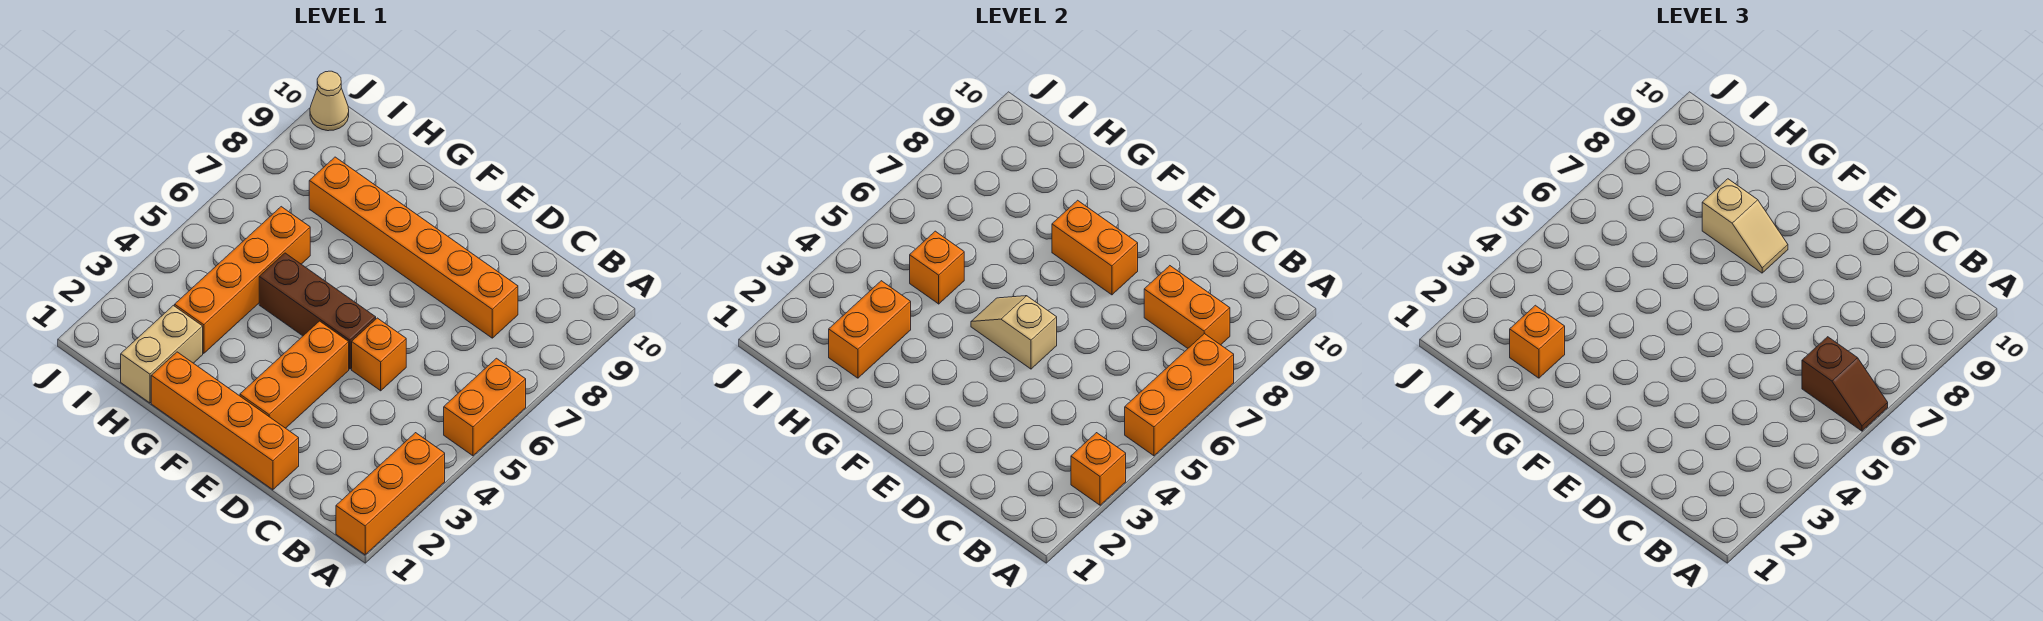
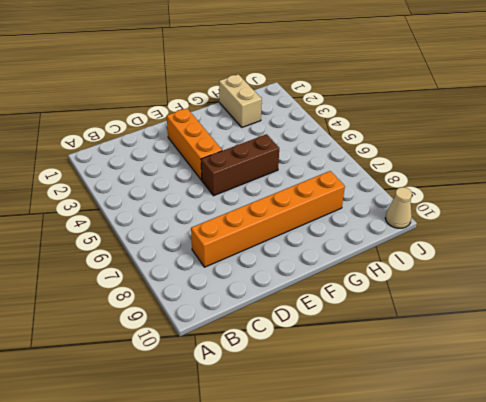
none -> orange 1x3 brick [336,433,445,555]
none -> orange 1x2 brick [444,358,526,456]
none -> orange 1x4 brick [151,352,299,490]

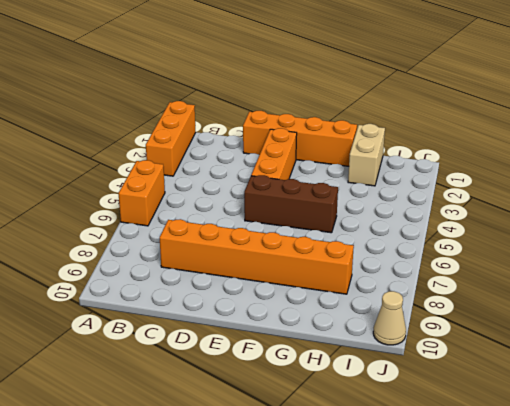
none -> orange 1x1 brick [352,318,406,391]
none -> orange 1x4 brick [175,207,310,353]
none -> orange 1x1 brick [1071,433,1126,505]

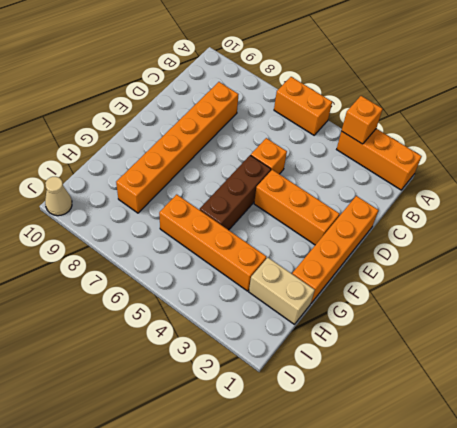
none -> orange 1x3 brick [1125,334,1234,456]
none -> orange 1x2 brick [1144,266,1230,348]
none -> tan 1x2 slope [971,296,1057,369]

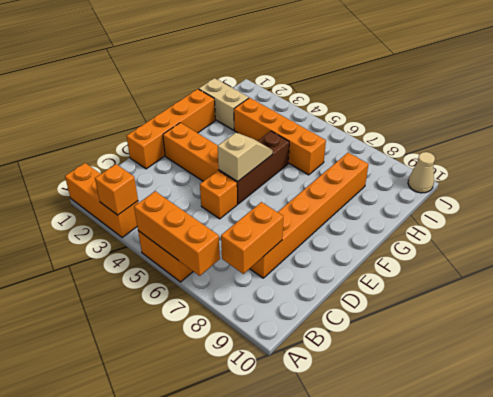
none -> orange 1x2 brick [1052,200,1138,295]
none -> orange 1x2 brick [829,281,911,378]
none -> orange 1x1 brick [910,231,964,304]

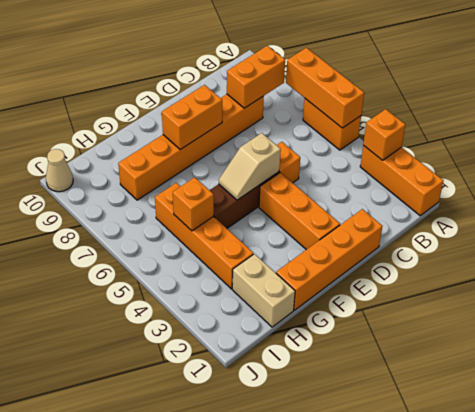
none -> orange 1x2 brick [829,281,911,378]
none -> brown 1x2 slope [1802,337,1888,431]
none -> tan 1x2 slope [1702,179,1788,273]

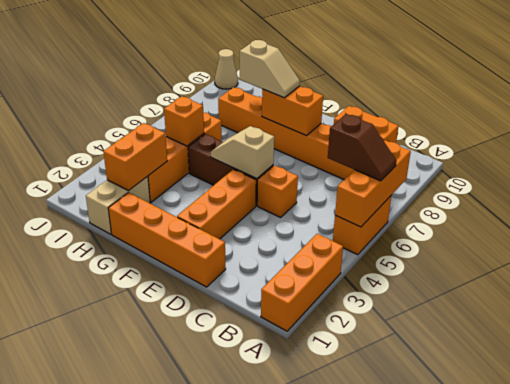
none -> orange 1x1 brick [1071,433,1126,505]
none -> orange 1x1 brick [1510,305,1565,378]

